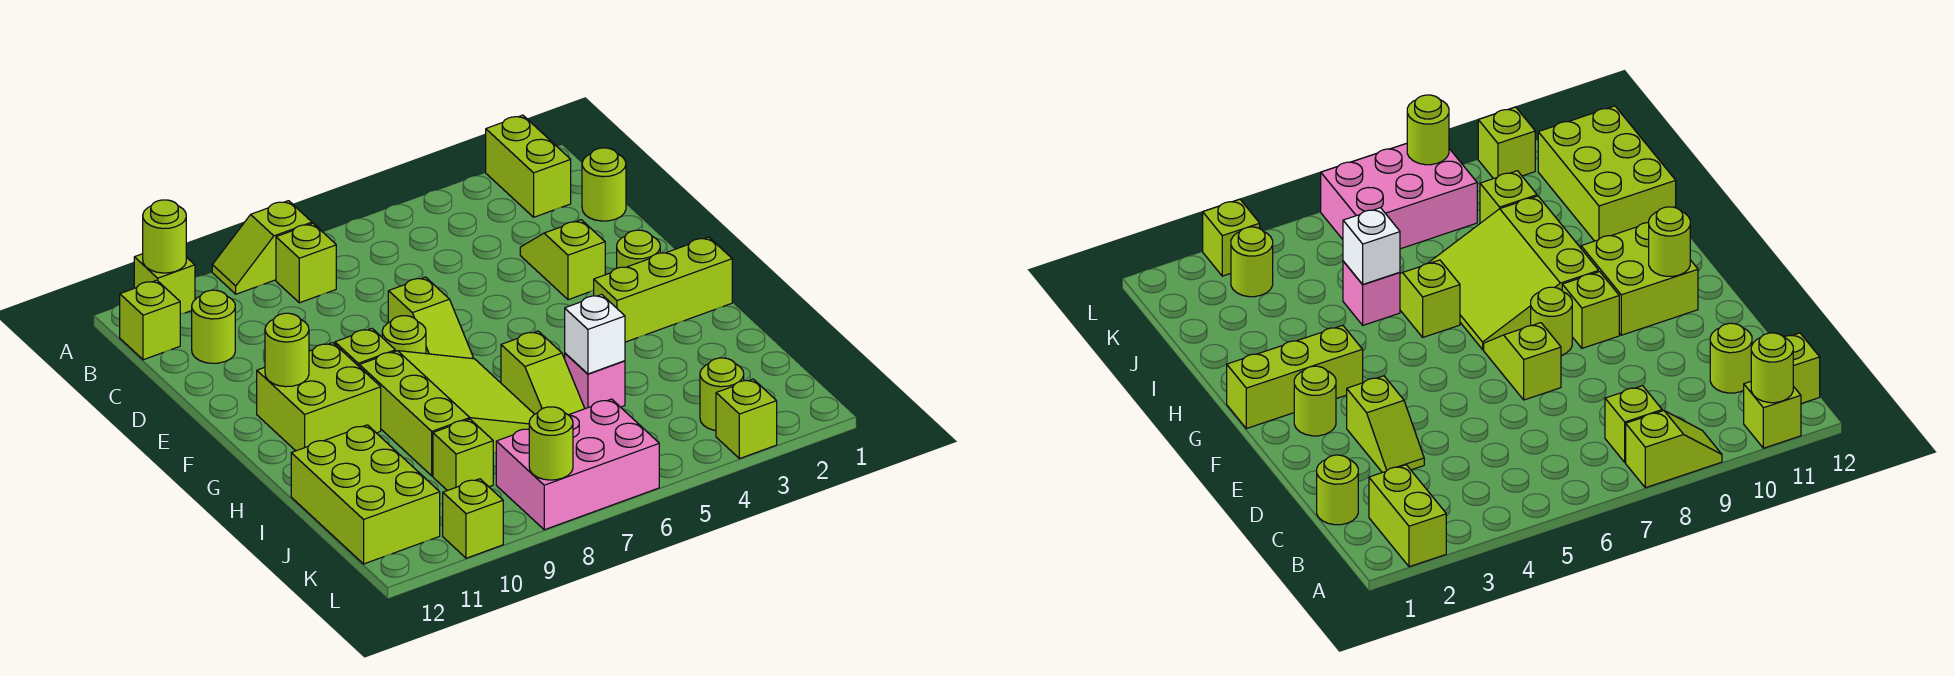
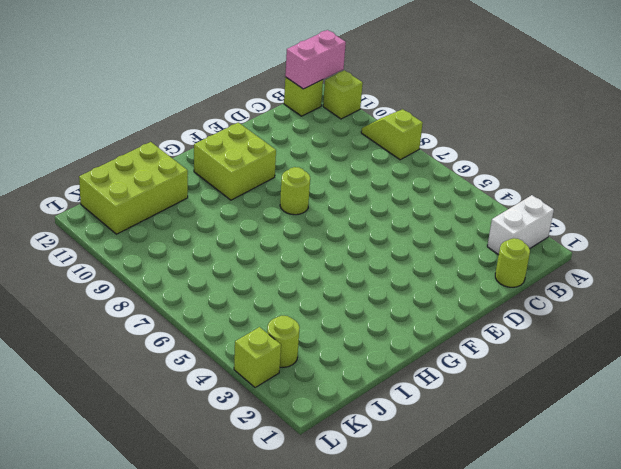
white 1x2 brick [487,195,554,255] -> lime 1x2 brick [486,115,571,217]
pink 1x2 brick [285,30,346,89] -> none
none -> lime 1x1 brick [276,223,336,303]
none -> lime 1x1 round brick [192,290,235,363]
none -> lime 1x2 slope [520,220,606,300]

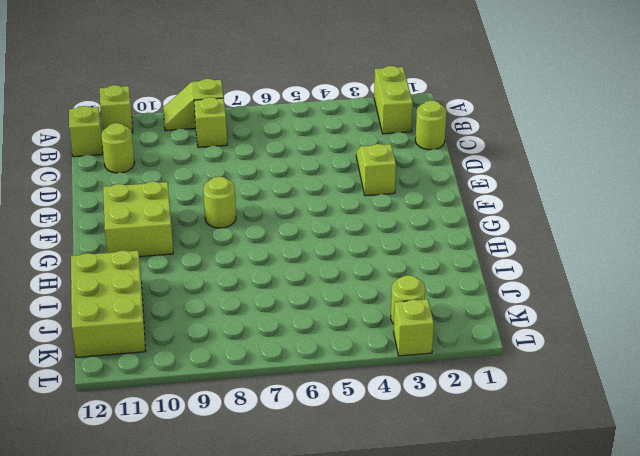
none -> lime 1x2 slope [388,277,473,359]
none -> lime 1x1 round brick [617,230,660,268]
none -> lime 1x1 brick [335,328,395,366]

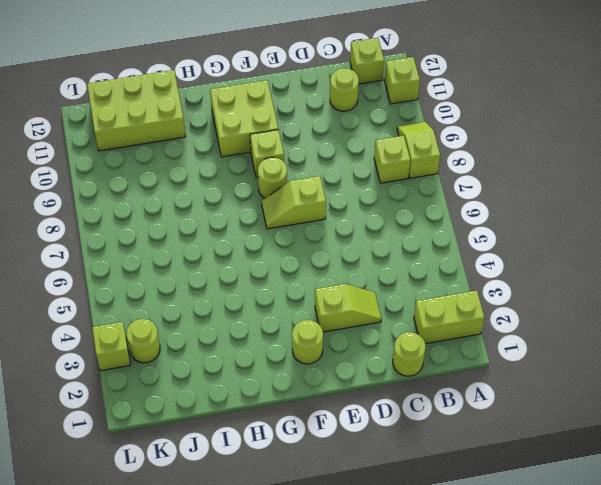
none -> lime 1x3 brick [594,237,732,342]
none -> lime 3x3 slope [359,351,534,476]
none -> lime 1x2 slope [501,331,585,415]

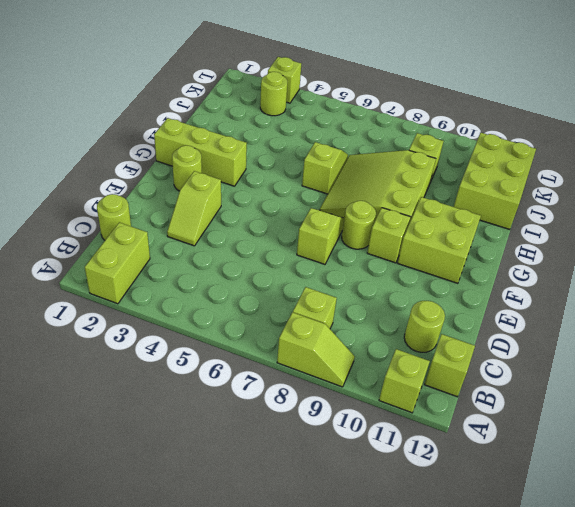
none -> pink 1x1 brick [565,353,625,409]
none -> pink 2x3 brick [496,399,659,530]
none -> lime 1x1 brick [443,479,503,558]

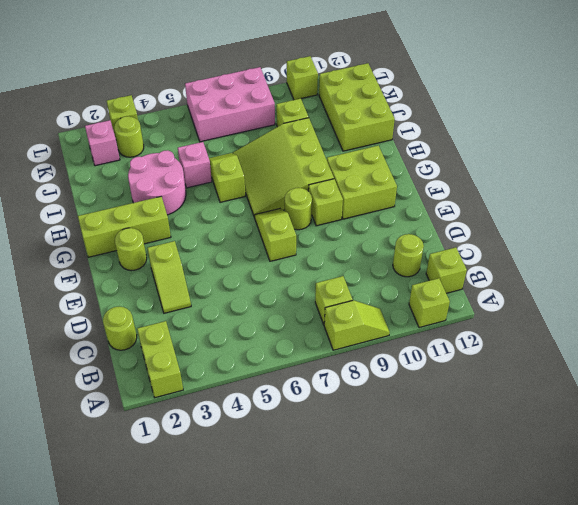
pink 2x2 round brick [128,150,186,215] -> none
pink 1x1 brick [85,120,120,166] -> none
none -> lime 1x1 round brick [143,200,186,273]
none -> lime 1x1 round brick [265,313,309,387]
none -> white 1x1 brick [565,294,625,374]

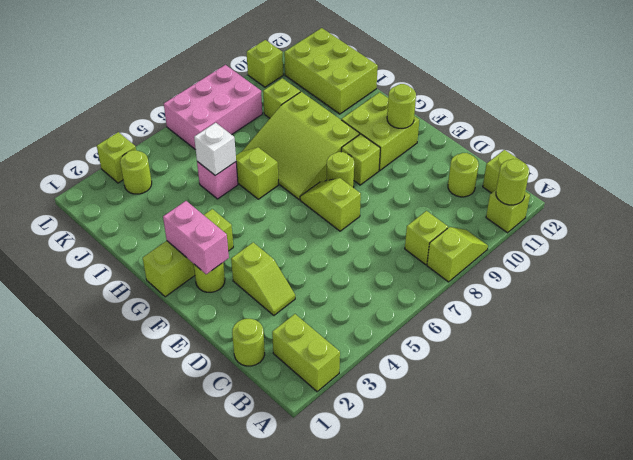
pink 1x2 brick [163,201,229,274] -> none
none -> lime 1x1 round brick [529,407,573,480]

